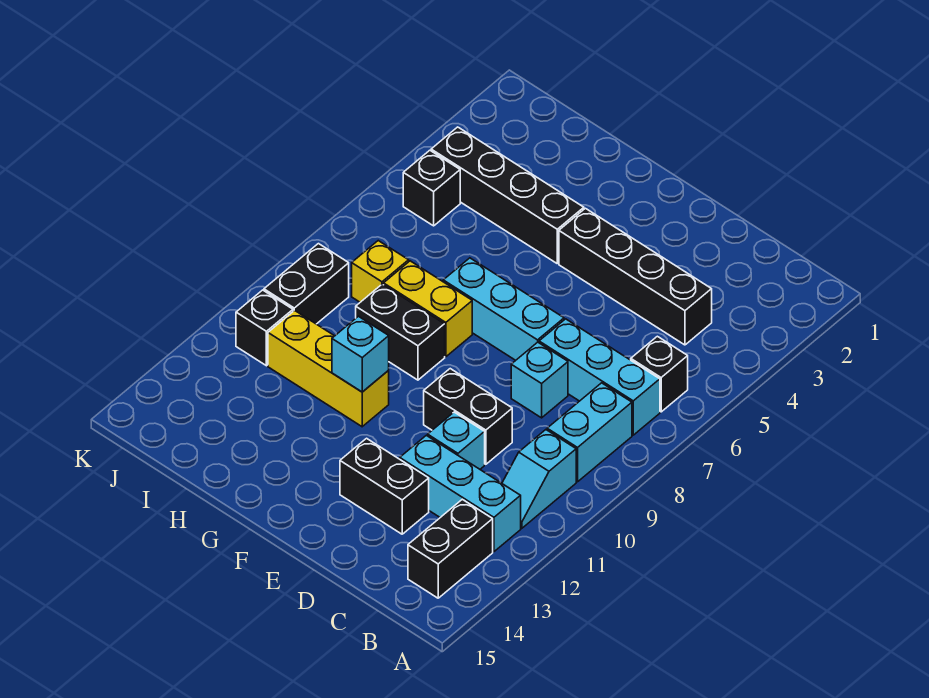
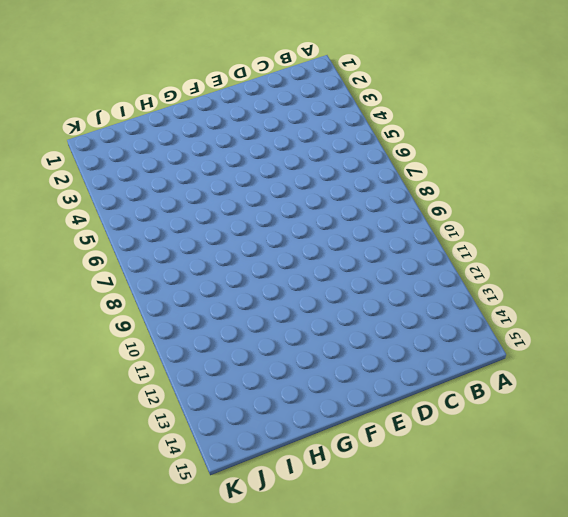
none -> black 1x1 brick [631,336,688,412]
none -> cyan 1x3 brick [539,319,660,435]
none -> cyan 1x2 brick [547,383,632,482]

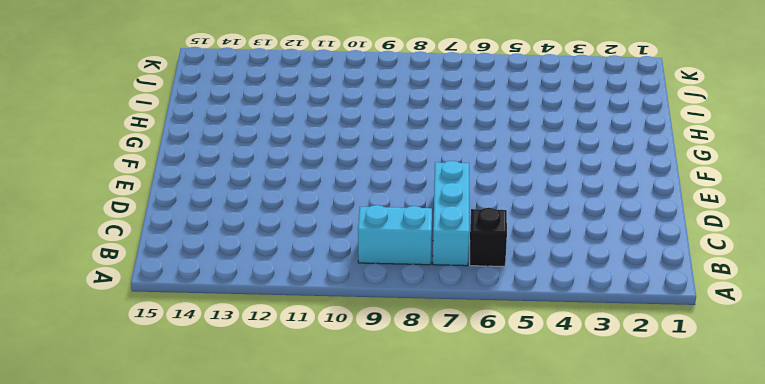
none -> cyan 1x2 slope [502,430,576,528]
none -> cyan 1x3 brick [400,435,521,552]
none -> black 1x2 brick [408,499,493,598]

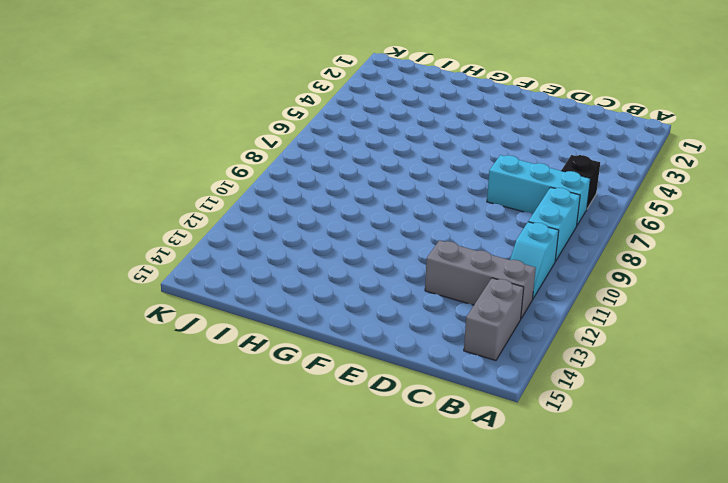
grey 1x3 brick [425,240,536,318] -> cyan 1x3 brick [400,435,521,552]
grey 1x2 brick [464,278,524,361] -> black 1x2 brick [408,499,493,598]
none -> black 1x4 brick [559,208,712,345]
none -> cyan 1x1 brick [511,342,568,418]
none -> black 1x2 brick [424,369,512,464]

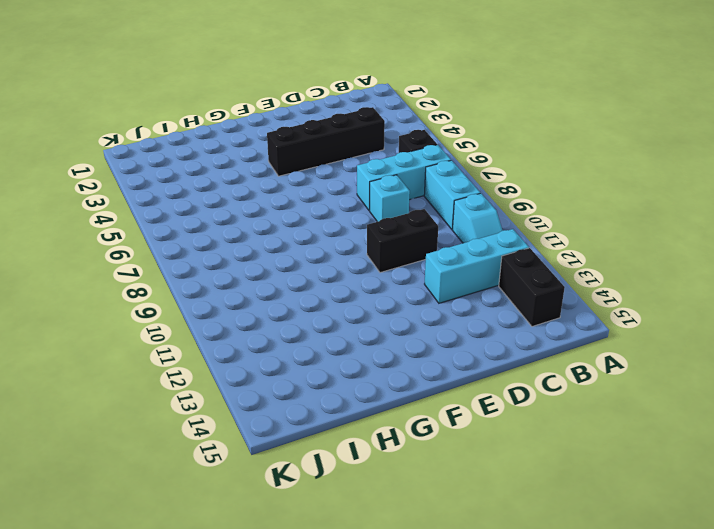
none -> cyan 1x1 brick [428,412,485,469]
none -> black 1x2 brick [340,438,429,534]
none -> cyan 1x3 brick [443,258,564,360]

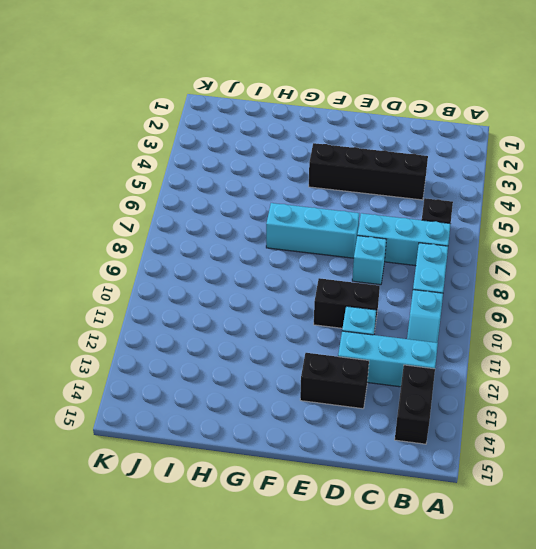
none -> black 1x4 brick [431,127,584,263]
none -> yellow 1x2 brick [384,261,472,357]
none -> black 1x2 brick [356,284,445,380]

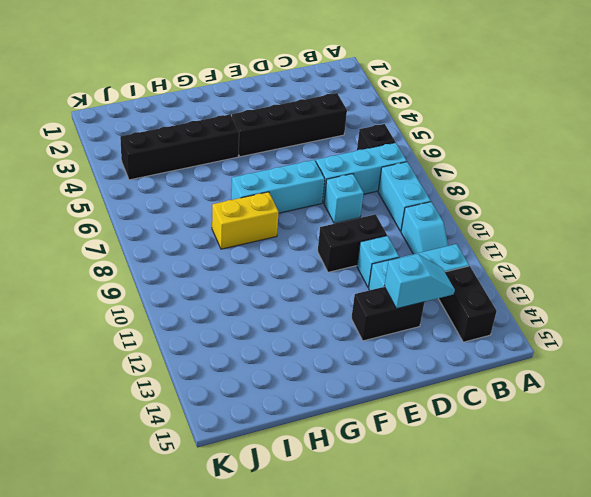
cyan 1x2 slope [384,254,455,309] -> none
none -> black 1x2 brick [356,284,445,380]
none -> yellow 1x3 brick [268,310,389,427]
none -> yellow 1x1 brick [352,241,409,302]

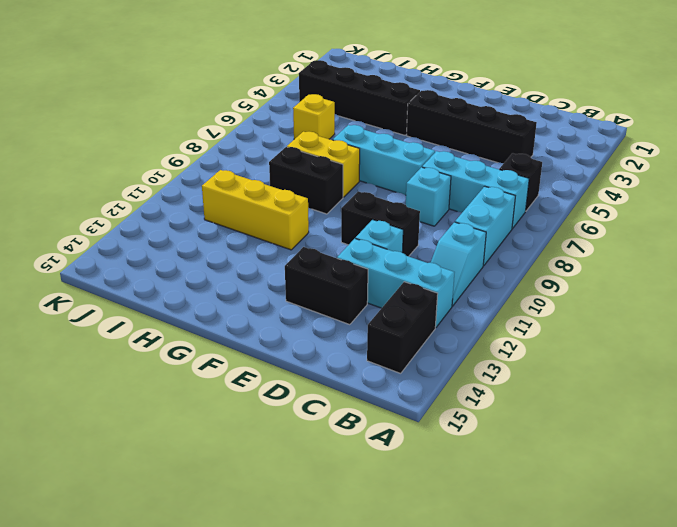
yellow 1x1 brick [293,94,335,139] -> yellow 1x1 brick moved to [352,241,409,302]
none -> black 1x1 brick [403,150,460,226]
none -> black 1x2 brick [264,244,349,324]
none -> black 1x1 brick [236,290,293,366]

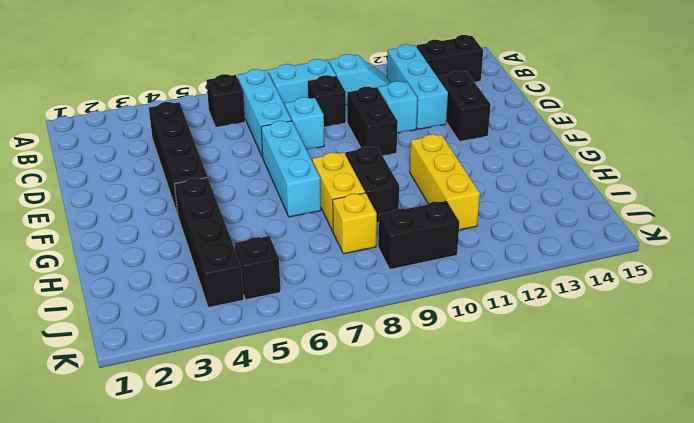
black 1x1 brick [307,75,346,127] -> black 1x1 brick moved to [236,290,293,366]
none -> cyan 1x1 brick [332,316,389,392]

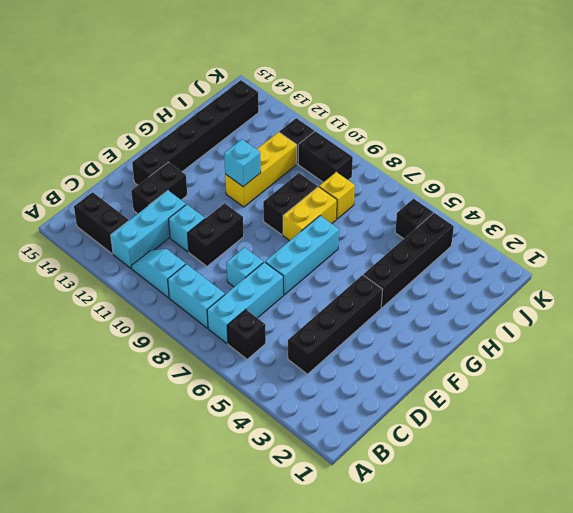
black 1x6 brick [132,80,259,185] -> none

